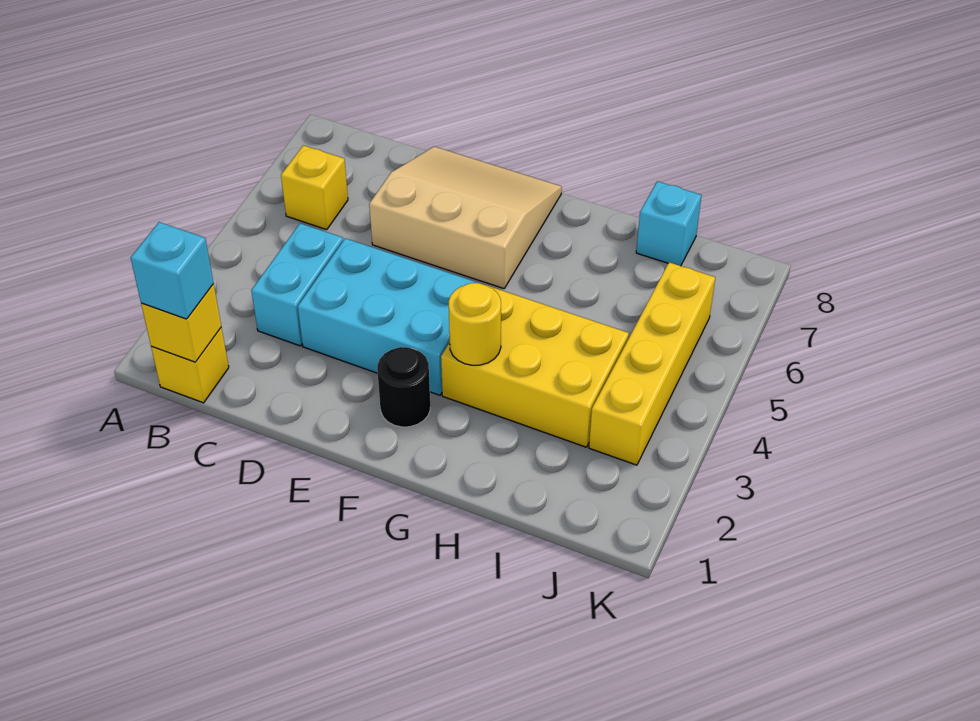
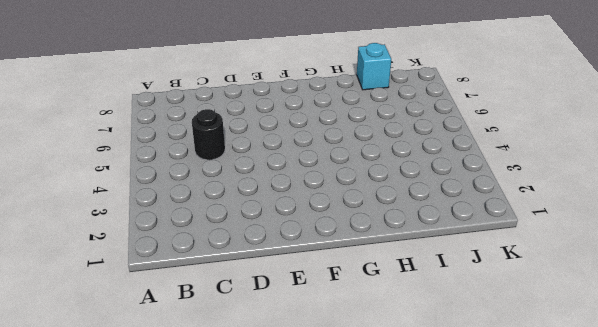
black 1x1 round brick [192,109,225,160] -> black 1x1 round brick moved to [377,347,430,427]
none -> yellow 1x1 brick [151,327,229,403]
none -> yellow 1x1 brick [281,145,348,230]
none -> cyan 1x2 brick [251,223,343,346]

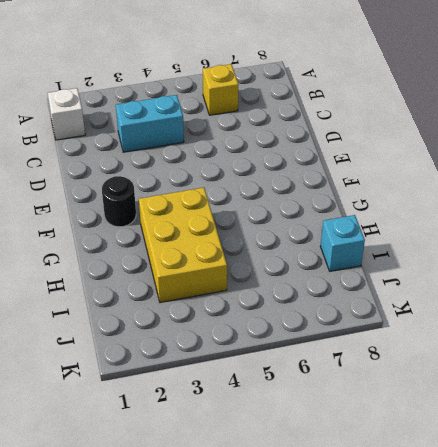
white 1x1 brick [48,88,85,140] -> yellow 1x1 brick [151,327,229,403]
none -> cyan 2x3 brick [298,238,481,395]
none -> tan 3x3 slope [369,147,562,289]
none -> yellow 1x4 brick [589,262,715,465]

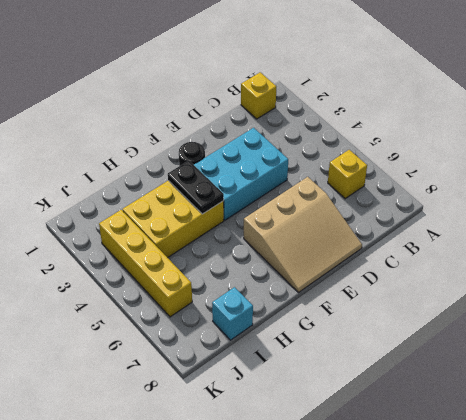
black 1x2 plate [168,161,224,214] -> yellow 1x1 round brick [449,283,501,365]
none -> cyan 1x2 brick [251,223,343,346]
none -> yellow 1x1 brick [141,284,221,362]
none -> cyan 1x1 brick [131,222,213,319]

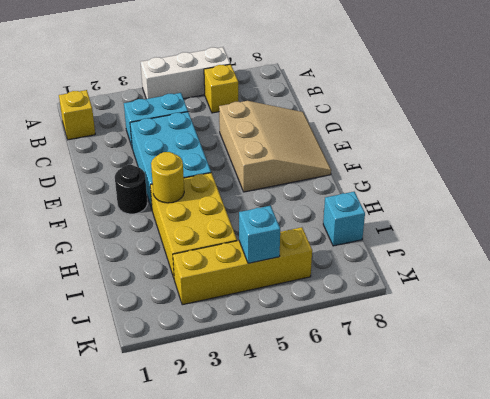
white 1x3 brick [141,47,230,99] -> none
cyan 1x1 brick [239,206,280,263] -> cyan 1x1 brick moved to [131,222,213,319]
none -> yellow 1x1 brick [141,284,221,362]

